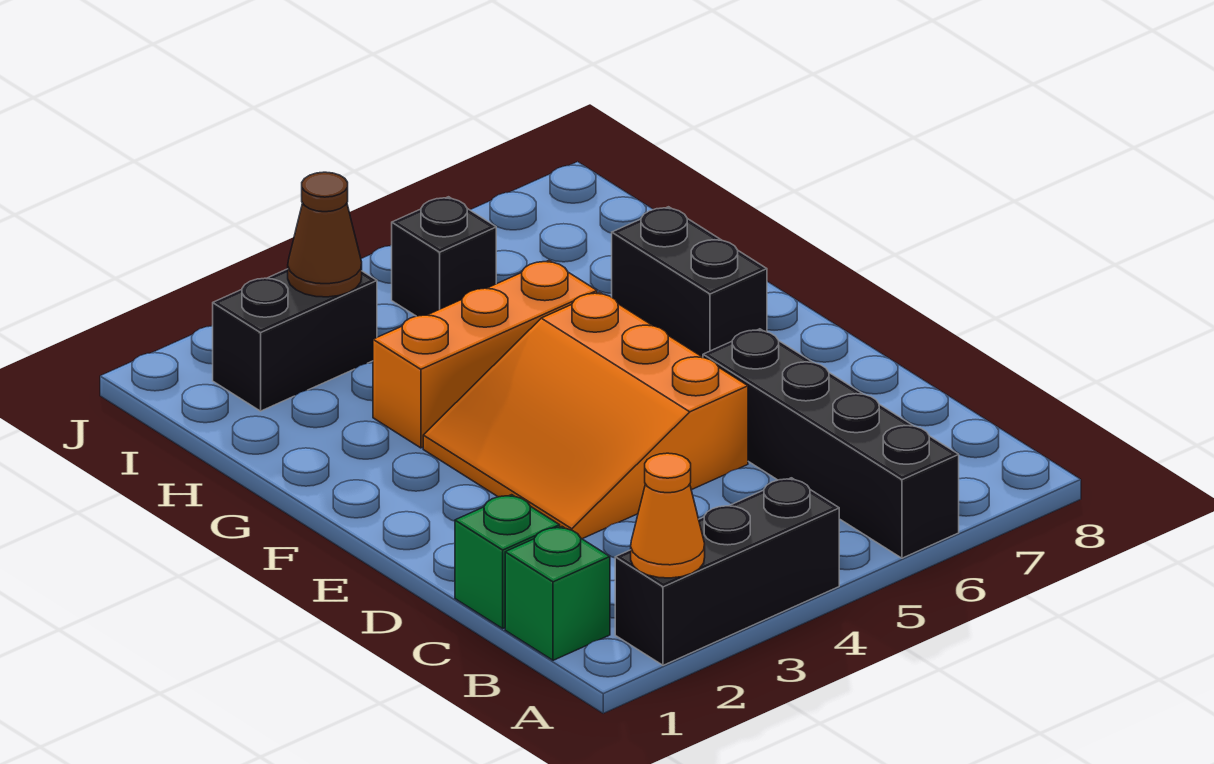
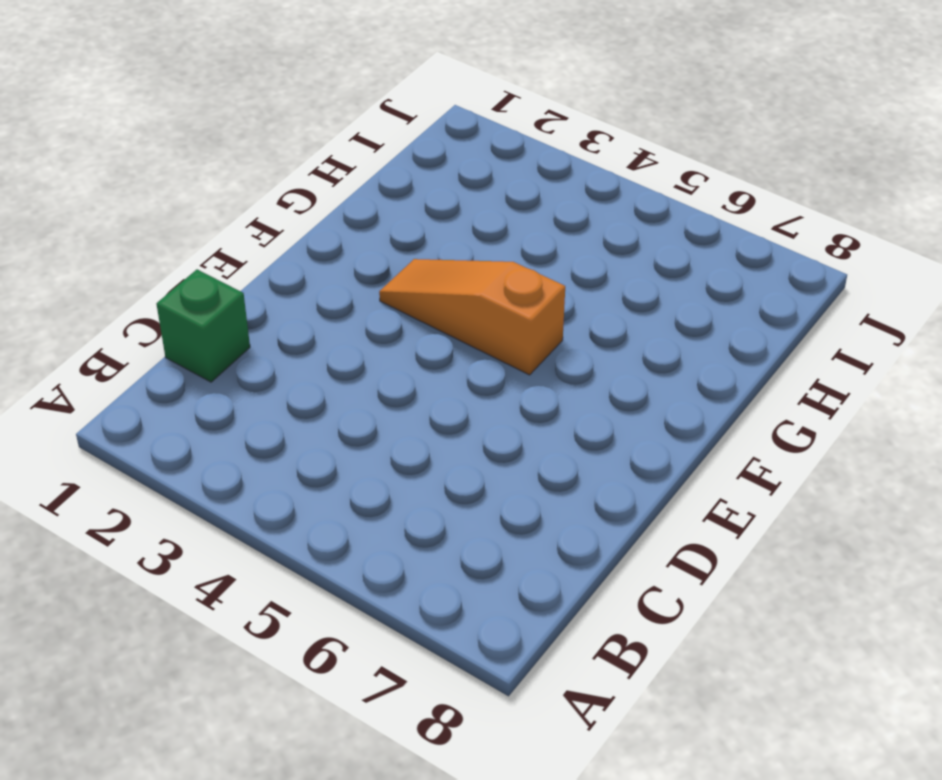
orange 1x3 slope [379,259,565,375] -> orange 3x3 slope [423,292,748,539]
none -> black 1x3 brick [615,478,839,665]
none -> black 1x4 brick [703,329,959,558]

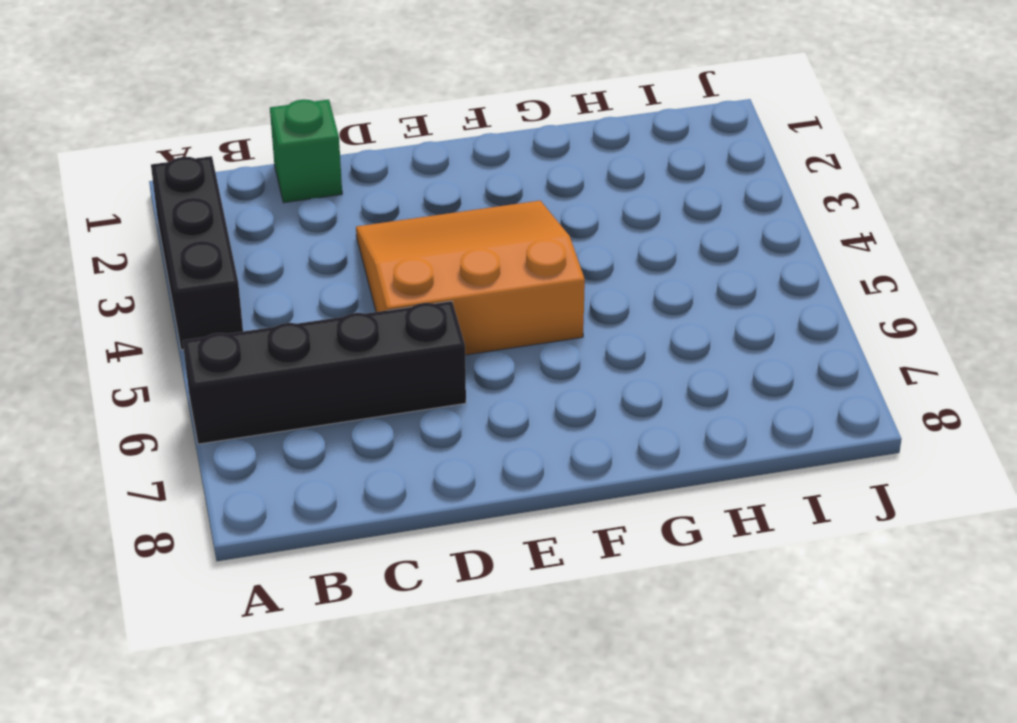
none -> green 1x1 brick [505,527,610,660]
none -> black 1x2 brick [612,207,767,357]

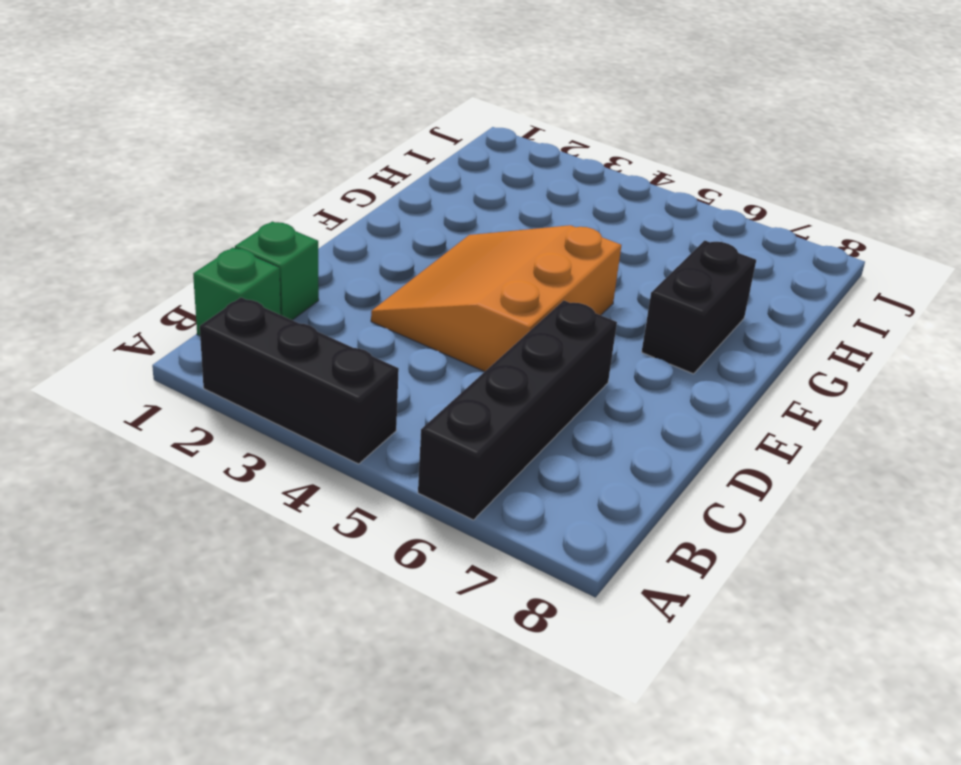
none -> orange 1x3 brick [373,260,597,448]
none -> black 1x2 brick [213,269,377,411]

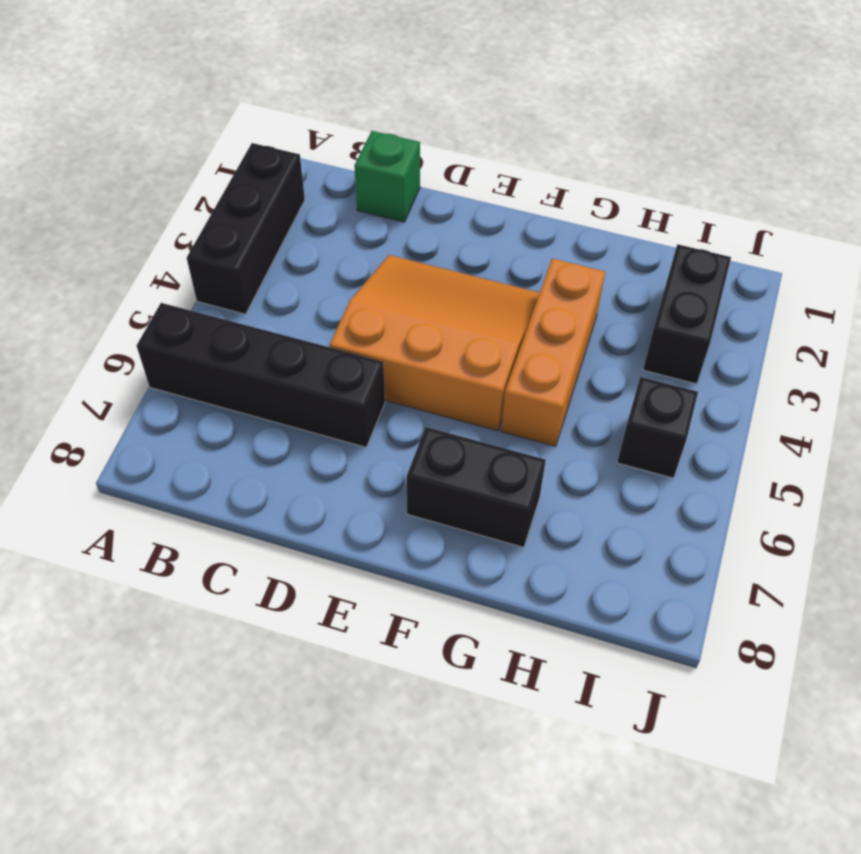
none -> green 1x1 brick [505,527,610,660]
none -> orange 1x1 cone [631,453,705,578]

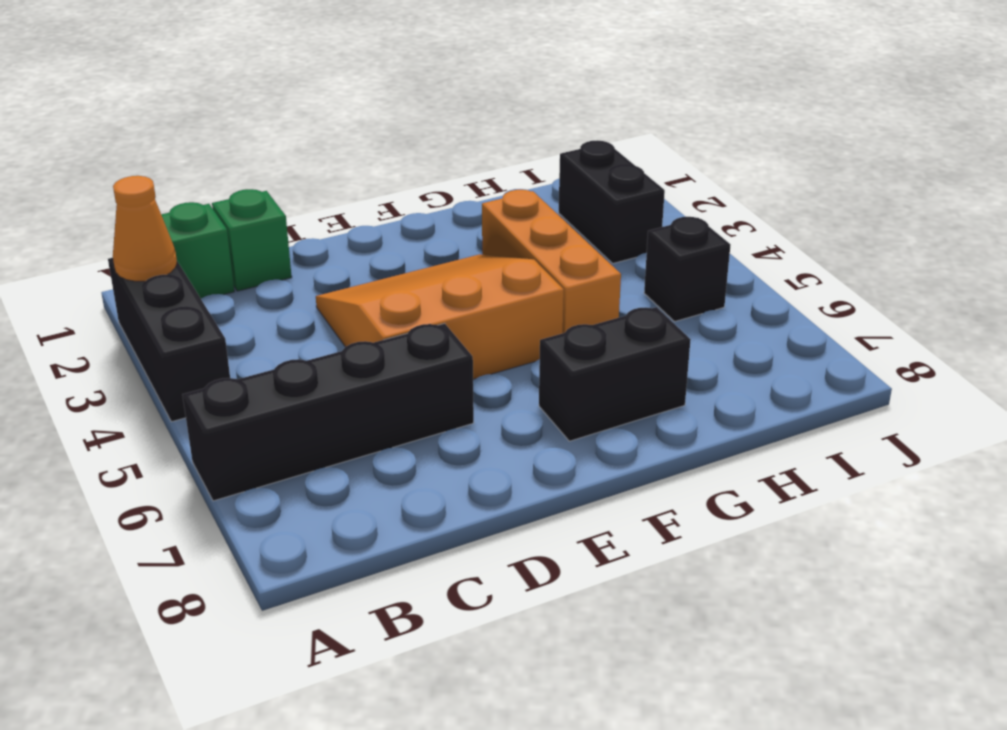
none -> brown 1x1 cone [288,172,362,297]

